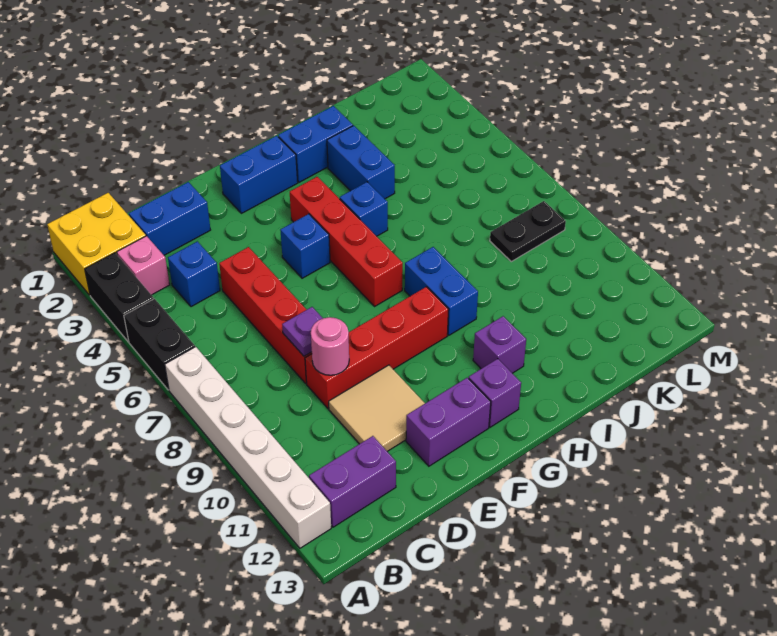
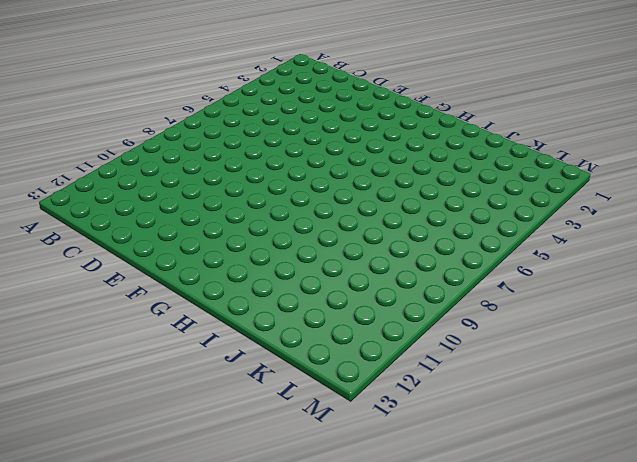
none -> yellow 2x2 brick [47,193,146,295]
none -> black 1x2 brick [85,253,154,342]
none -> black 1x2 brick [124,299,195,390]

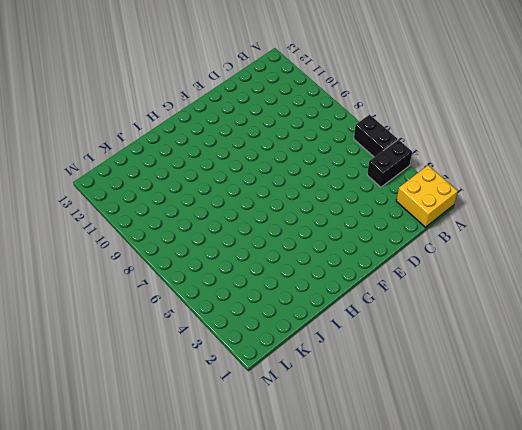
black 1x2 brick [367,140,412,187] -> black 1x2 brick turned to [85,253,154,342]
none -> white 1x6 brick [165,347,331,548]
none -> pink 1x1 brick [117,236,170,295]
none -> purple 1x2 brick [309,436,396,527]

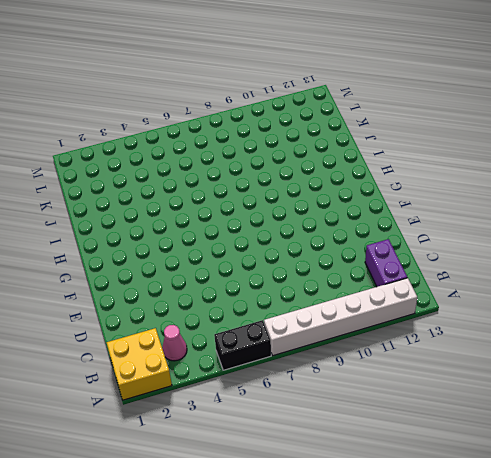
pink 1x1 cone [162,325,187,361] -> pink 1x1 brick [117,236,170,295]
none -> black 1x2 brick [85,253,154,342]
none -> blue 1x2 brick [129,182,210,255]
none -> blue 1x1 brick [168,241,220,307]

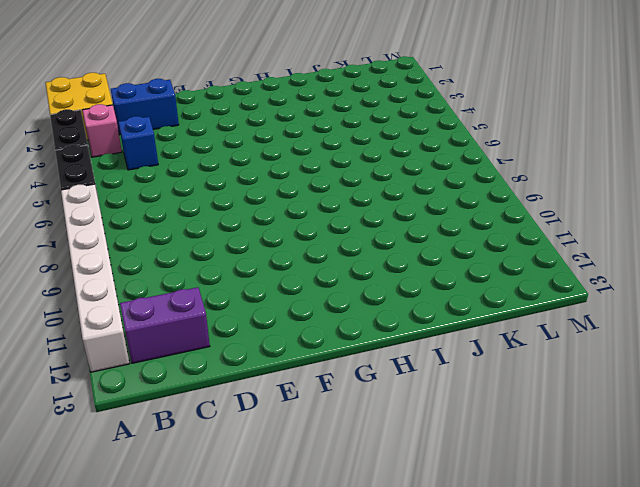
none -> red 1x4 brick [219,247,312,383]
none -> red 1x4 brick [305,287,449,408]
none -> tan 2x2 tile [329,365,425,451]

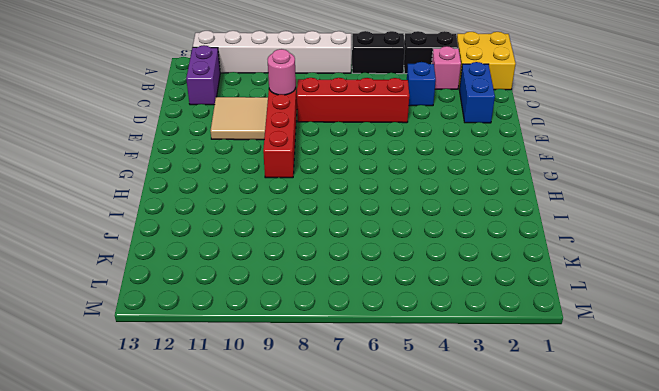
none -> purple 1x2 brick [406,378,491,466]
none -> blue 1x2 brick [220,136,298,213]
none -> blue 1x1 brick [280,214,330,278]

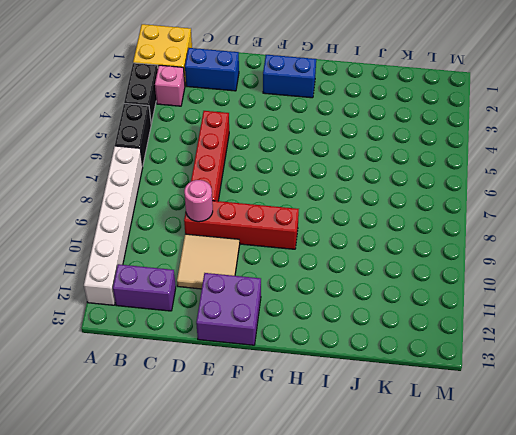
purple 2x2 brick [196,273,261,345] -> purple 1x2 brick [406,378,491,466]
none -> blue 1x1 brick [168,241,220,307]
none -> blue 1x1 brick [280,214,330,278]
none -> red 1x4 brick [290,177,403,307]

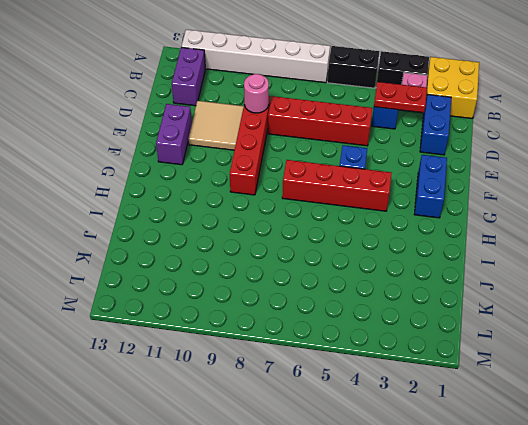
red 1x2 plate [374,82,427,113] -> none
none -> purple 1x1 brick [469,359,521,427]
none -> blue 1x2 brick [278,106,353,182]
none -> blue 1x1 brick [340,182,388,236]

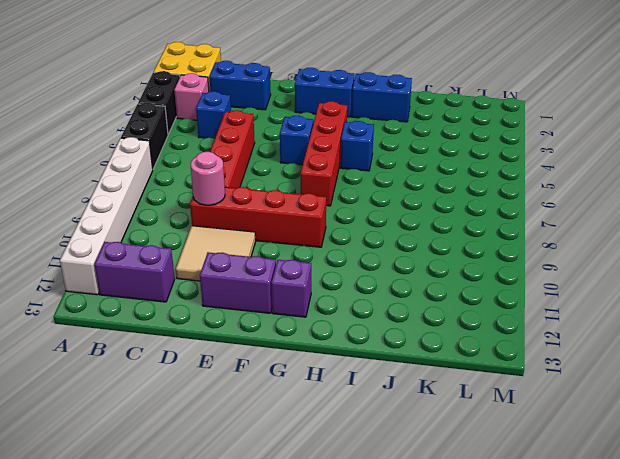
none -> blue 1x2 brick [405,247,478,335]
none -> purple 1x1 brick [473,316,526,373]
none -> blue 1x2 brick [327,125,395,199]

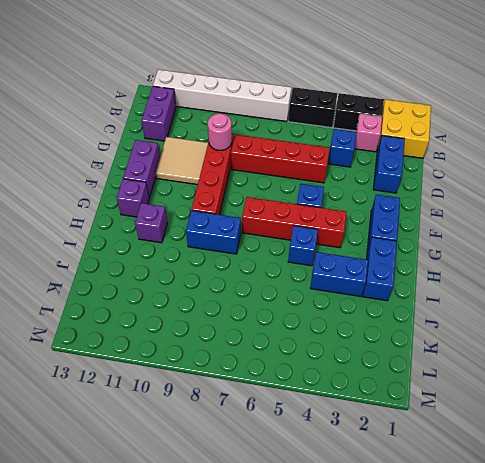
none -> black 1x2 plate [490,201,566,262]
none -> purple 1x1 plate [282,307,323,356]

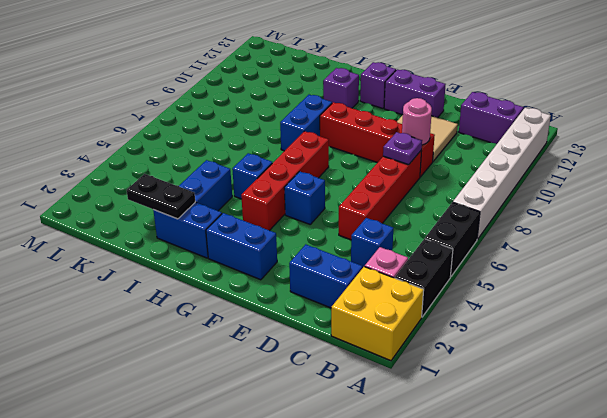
black 1x2 plate [127,174,195,219] -> black 1x2 plate moved to [490,201,566,262]

